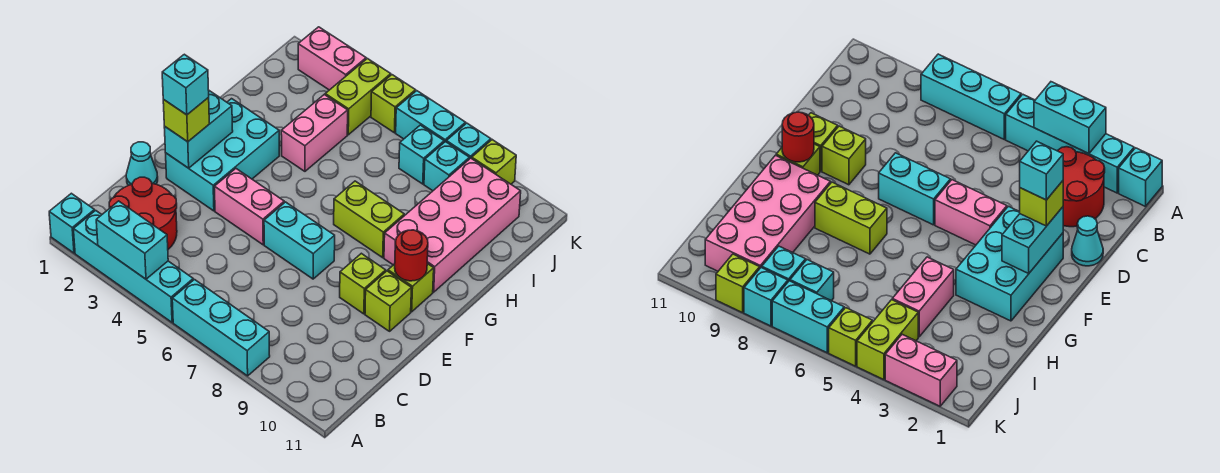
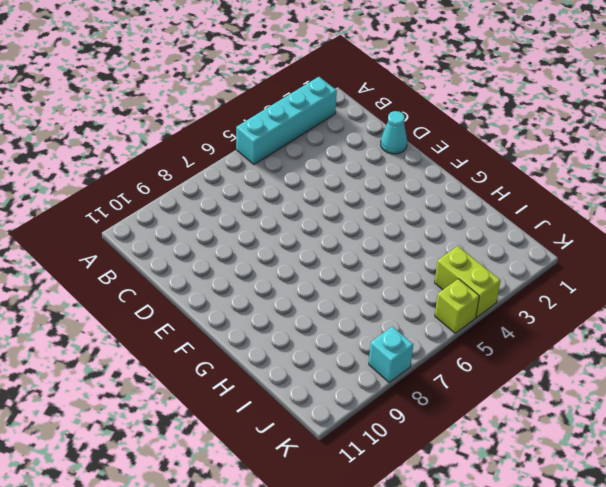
none -> cyan 1x1 brick [49,193,95,253]
none -> cyan 1x3 brick [172,280,270,376]
none -> red 2x2 round brick [109,177,177,249]

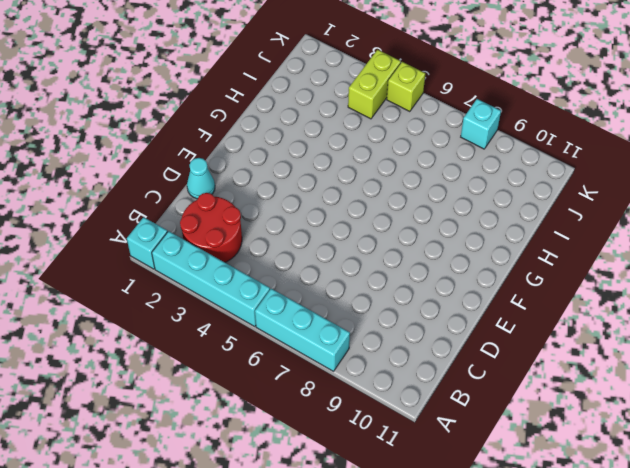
none -> cyan 2x3 brick [166,99,279,211]
none -> pink 1x2 brick [214,169,284,245]
none -> cyan 1x2 brick [264,202,335,279]

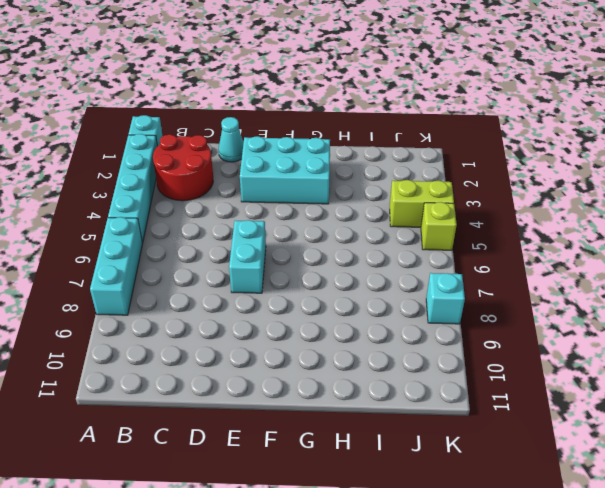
none -> pink 1x2 brick [214,169,284,245]
none -> lime 1x1 brick [340,253,386,314]
none -> lime 1x1 brick [365,271,411,331]

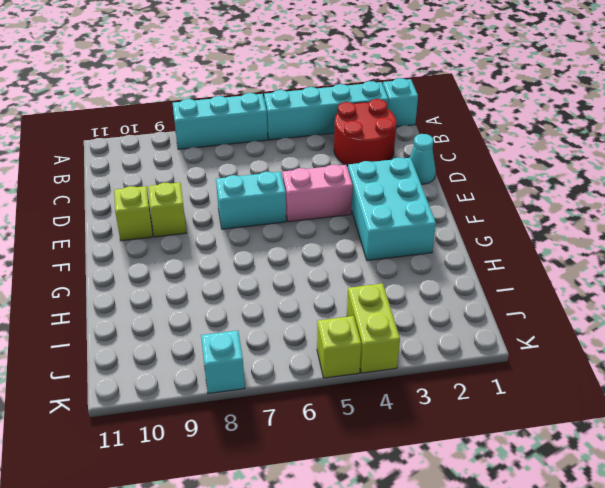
none -> lime 1x1 brick [388,264,434,312]
none -> lime 1x2 brick [334,181,404,258]
none -> pink 2x4 brick [384,158,521,292]

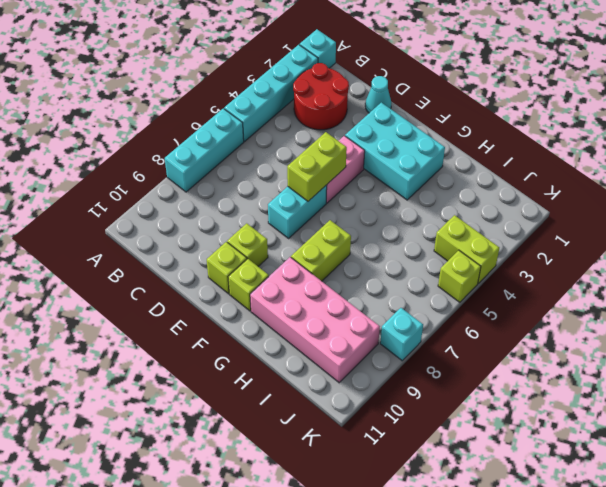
lime 1x2 brick [287,132,347,201] -> none
none -> pink 1x2 brick [281,95,348,171]
none -> cyan 1x1 brick [399,125,444,184]
none -> cyan 1x1 brick [424,142,469,191]

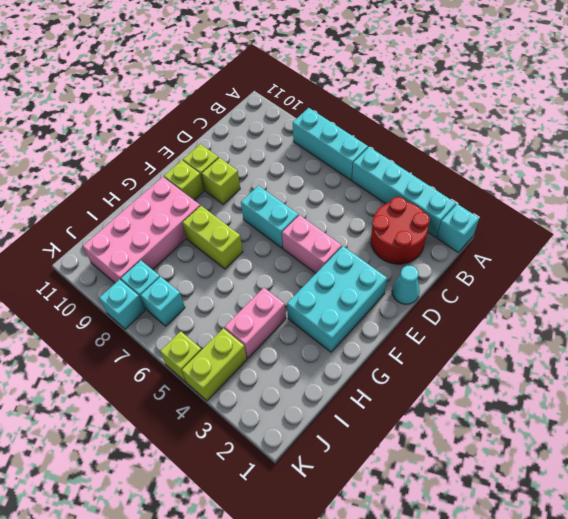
none -> pink 1x2 brick [298,27,366,90]
none -> cyan 1x2 brick [396,91,466,142]
none -> lime 1x1 brick [472,140,516,184]

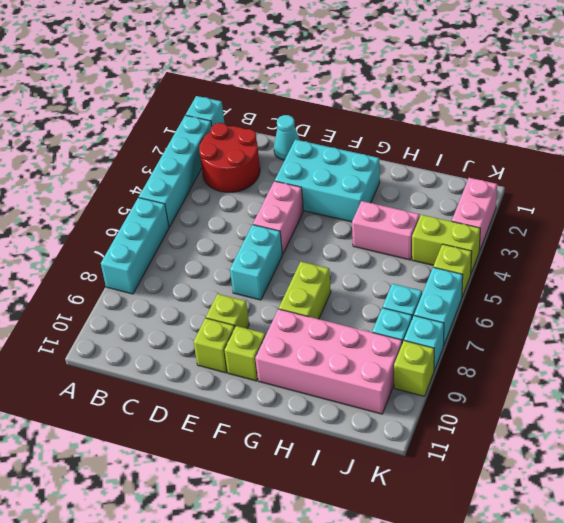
none -> cyan 1x2 brick [96,201,168,279]
none -> cyan 1x2 brick [164,91,233,168]
none -> red 1x1 round brick [395,230,428,281]

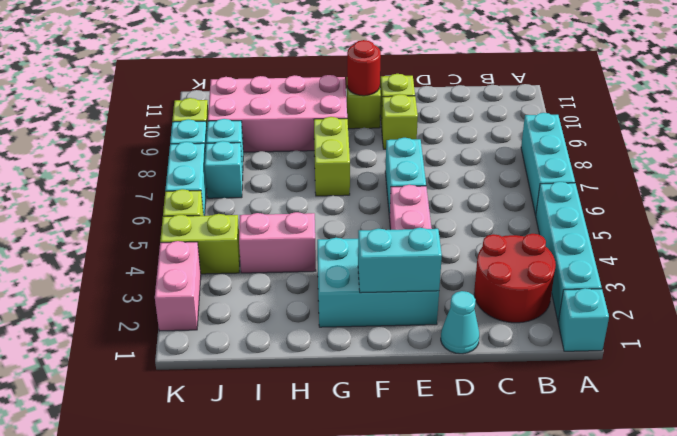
none -> cyan 1x2 brick [96,201,168,279]
none -> lime 1x1 brick [163,98,209,142]
none -> cyan 1x1 brick [162,54,209,115]

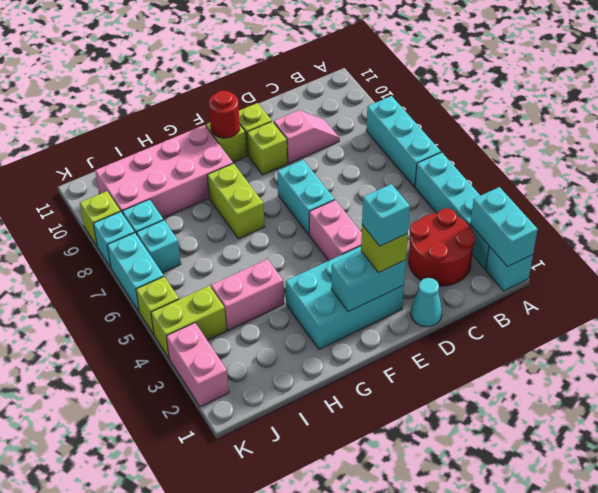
cyan 1x2 brick [471,187,538,267] -> cyan 1x2 brick moved to [96,201,168,279]
pink 1x2 slope [274,110,339,163] -> none

